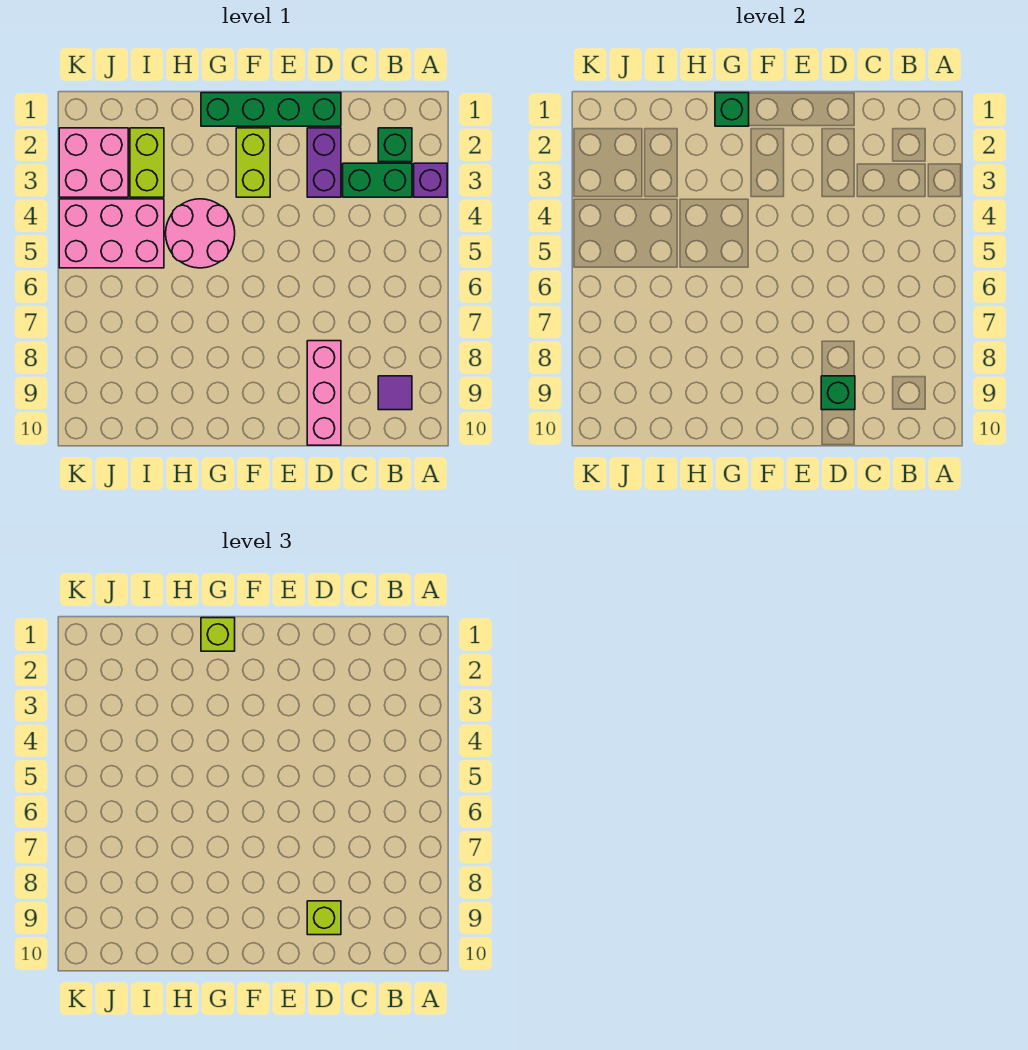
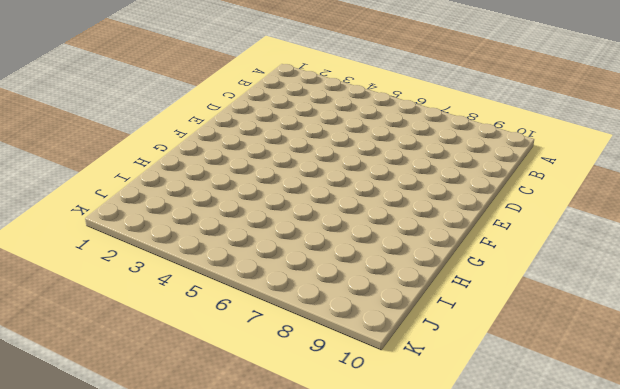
none -> purple 1x1 brick [414,163,447,197]
none -> green 1x1 brick [378,128,412,162]
none -> green 1x2 brick [343,163,412,197]

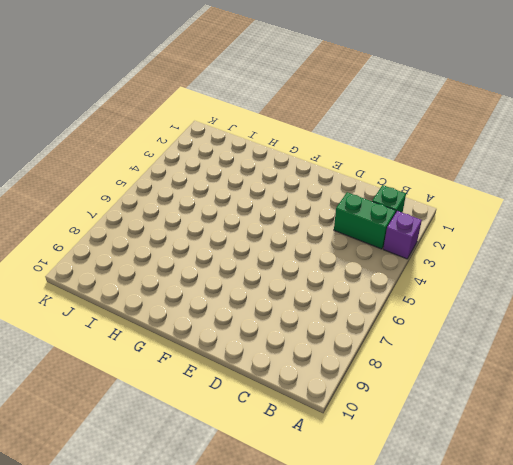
none -> purple 1x1 tile [378,376,412,410]
none -> green 1x4 brick [201,93,341,126]
none -> purple 1x2 brick [307,128,341,197]

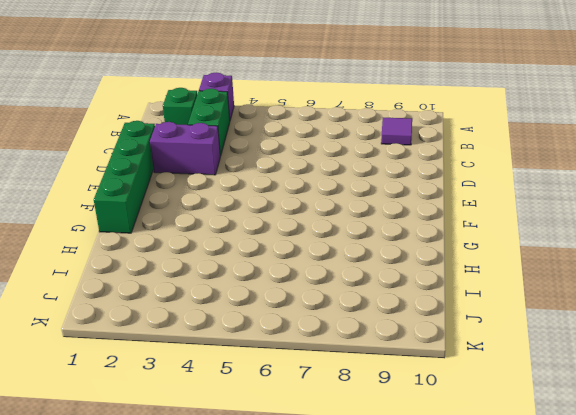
none -> pink 1x3 brick [307,341,341,445]
none -> lime 1x2 brick [236,128,270,197]
none -> pink 2x2 round brick [166,199,235,268]

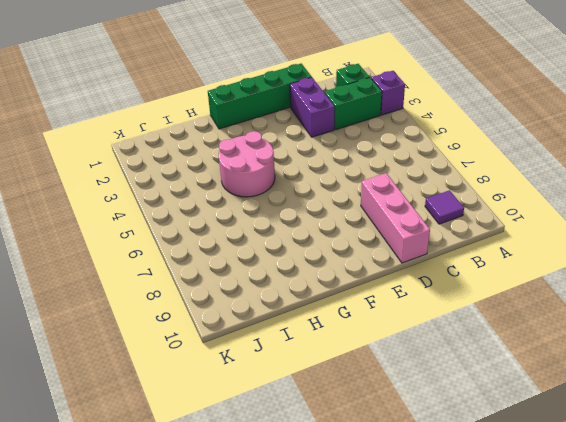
none -> lime 1x2 brick [236,128,270,197]
none -> lime 1x2 brick [130,128,164,197]
none -> pink 2x3 brick [59,199,164,268]

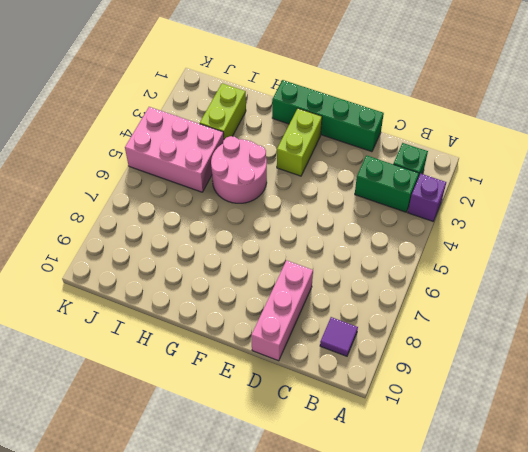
none -> purple 1x2 brick [307,128,341,197]
none -> pink 2x2 brick [59,128,128,197]
none -> green 1x1 brick [821,376,855,410]

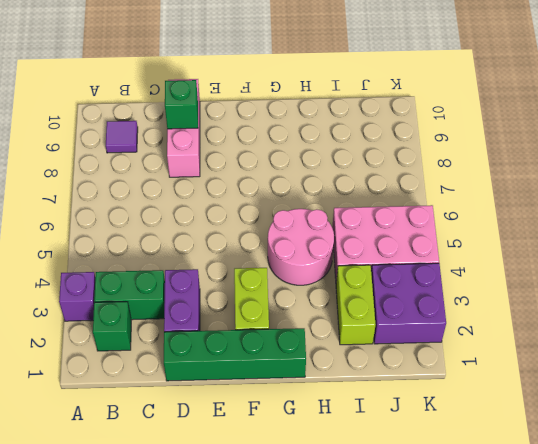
purple 2x2 brick [371,263,446,344] -> pink 2x2 brick [59,128,128,197]
none -> green 1x1 brick [715,93,749,126]
none -> lime 1x1 brick [307,901,341,935]
none -> lime 1x1 brick [201,618,235,651]

